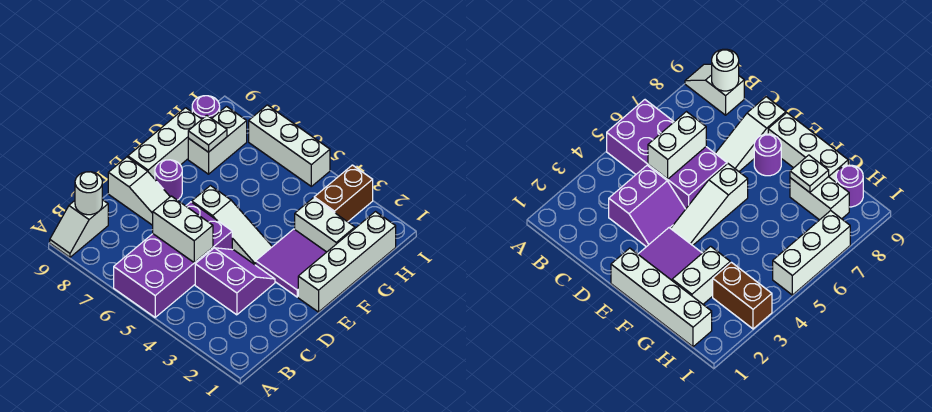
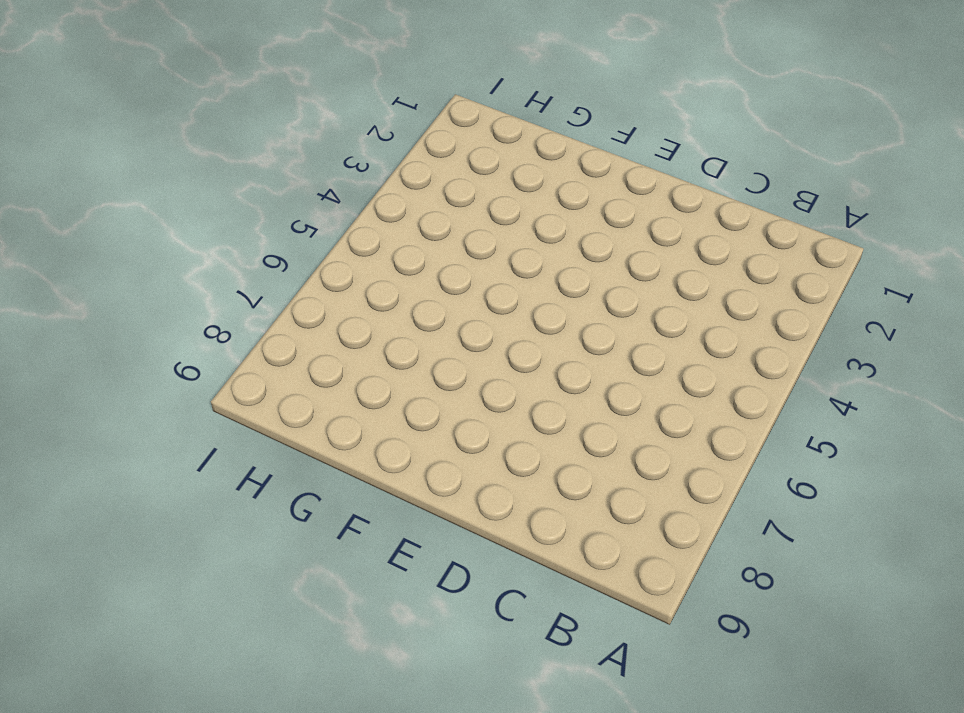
none -> purple 2x4 brick [114,202,232,317]
none -> white 1x2 slope [50,200,108,257]
none -> purple 2x2 slope [195,248,275,315]

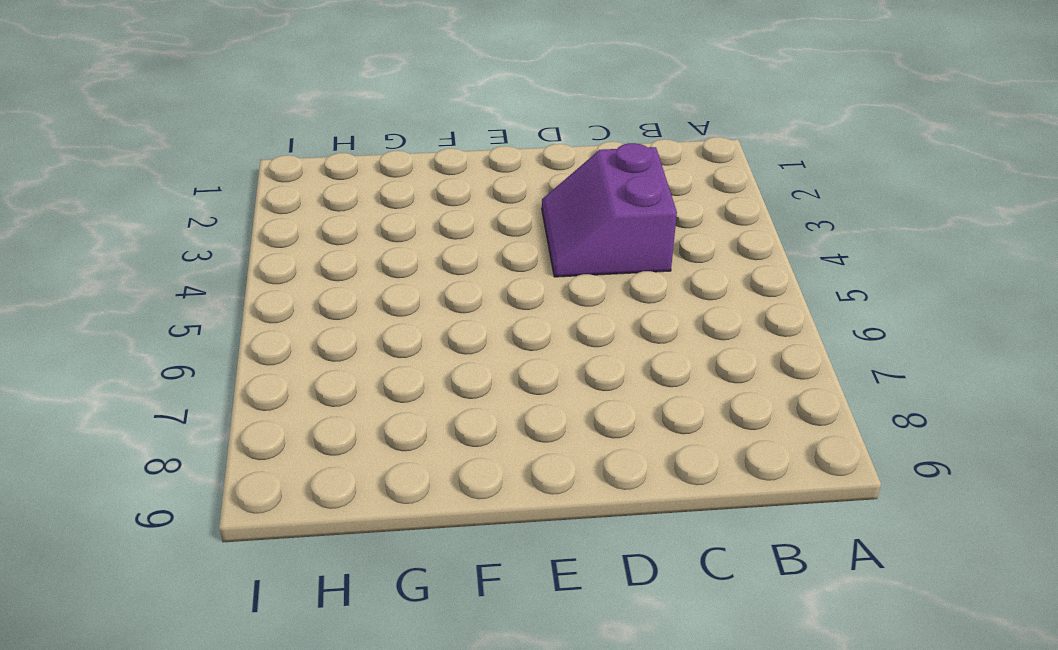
none -> purple 2x4 brick [114,202,232,317]
none -> white 1x2 slope [50,200,108,257]
none -> white 1x3 slope [108,157,170,225]

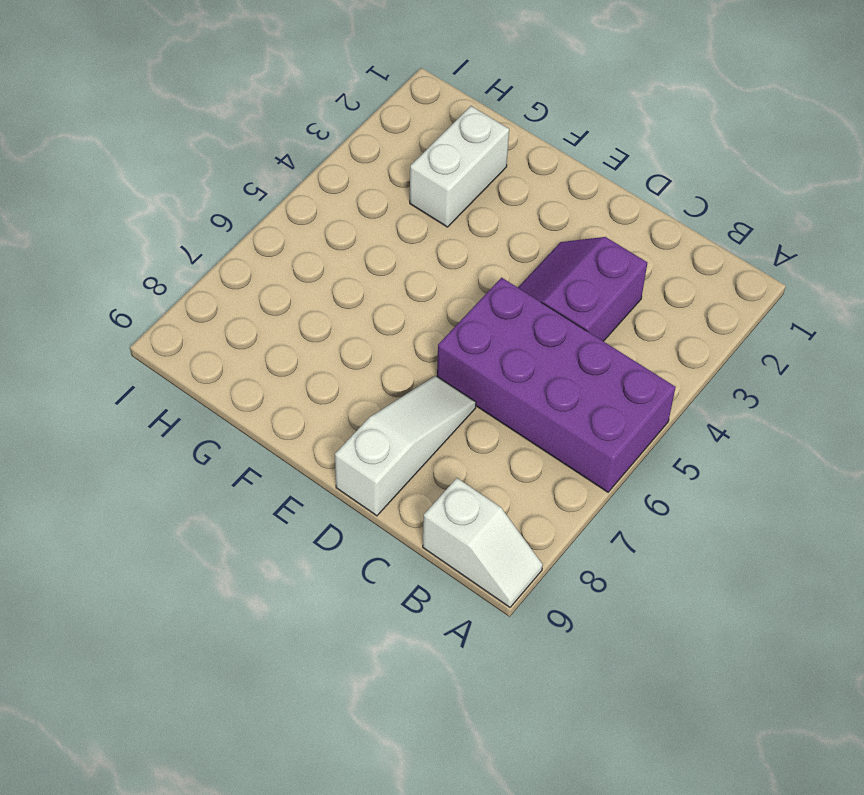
none -> white 1x4 brick [298,212,396,312]
none -> purple 2x2 tile [256,229,326,297]
none -> white 1x3 slope [192,186,272,265]

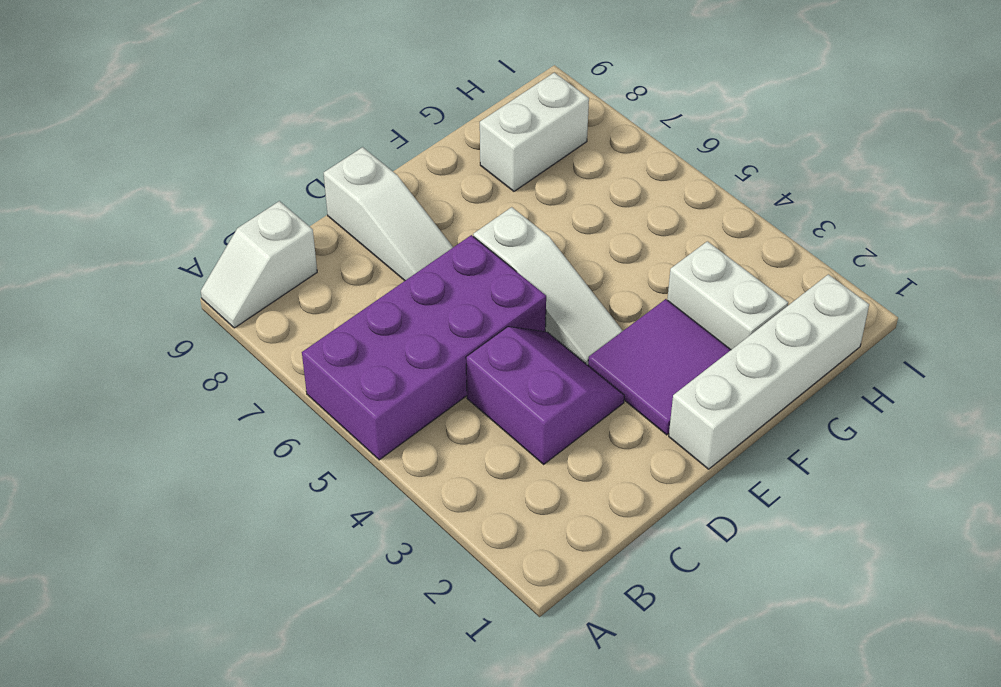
none -> purple 1x1 round brick [155,160,182,200]
none -> white 1x3 brick [128,108,202,179]
none -> brown 1x2 brick [314,165,373,222]

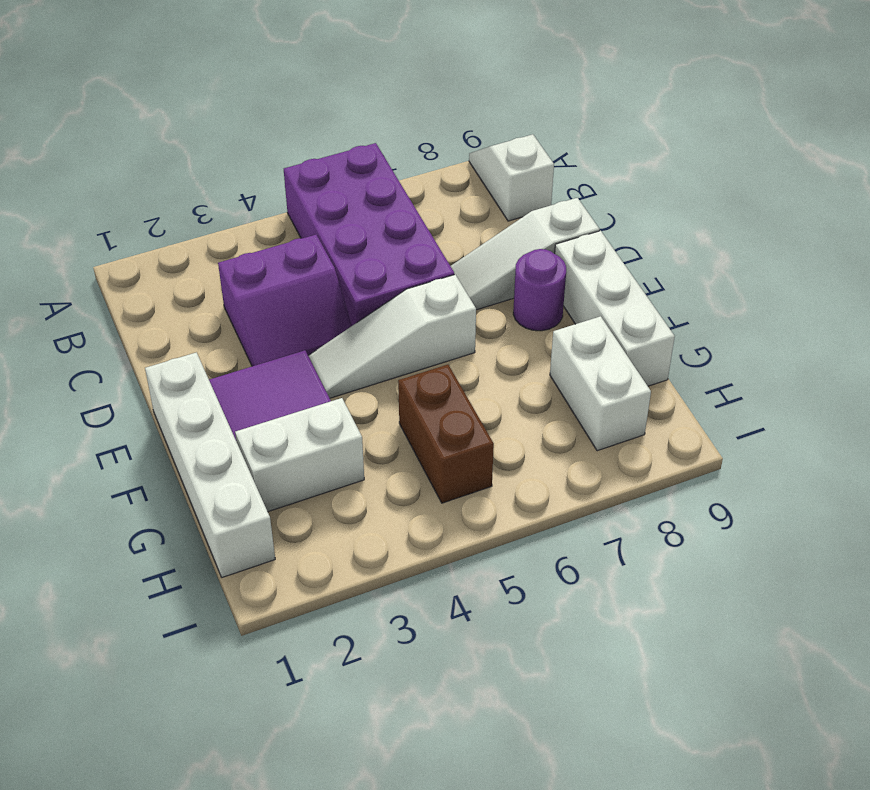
brown 1x2 brick [398,365,494,503] -> brown 1x2 brick moved to [314,165,373,222]
none -> purple 1x1 round brick [192,96,220,119]
none -> white 1x3 brick [249,105,330,186]
none -> white 1x1 round brick [75,172,102,215]

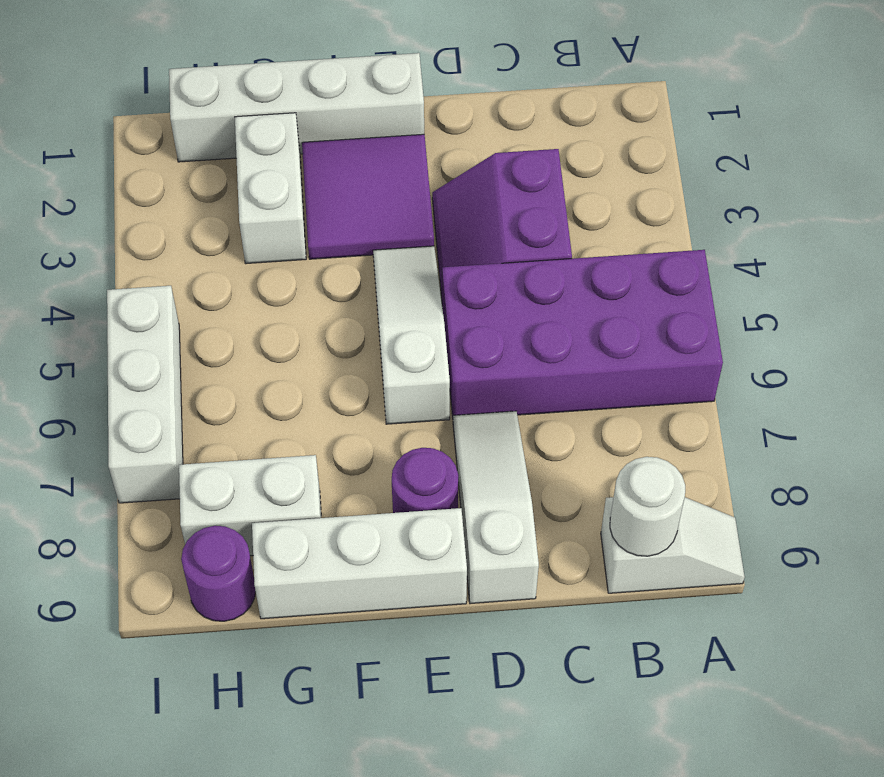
none -> brown 1x2 brick [314,165,373,222]
none -> white 1x2 brick [153,196,213,263]
none -> white 1x1 plate [188,116,227,152]

